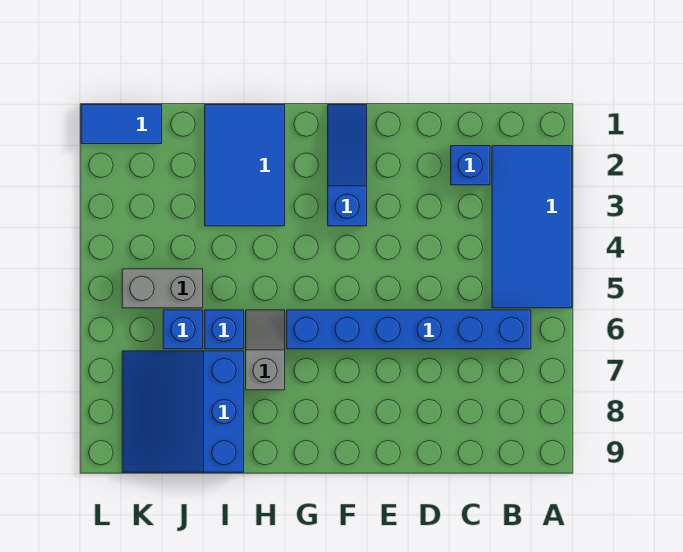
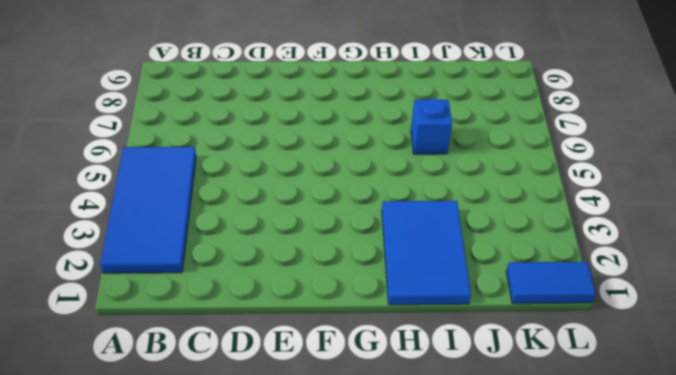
none -> blue 1x6 brick [287,310,531,349]
none -> blue 1x1 brick [451,146,490,185]

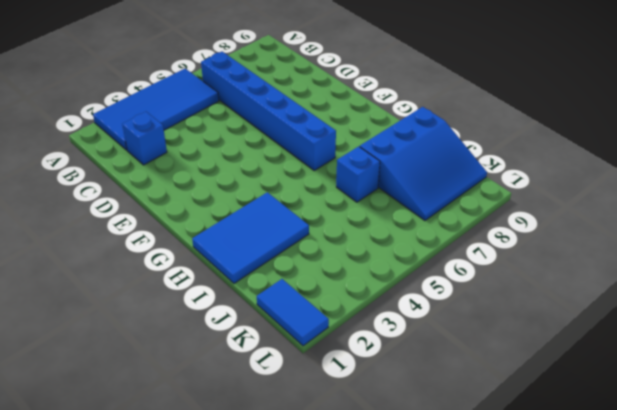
none -> blue 1x3 slope [328,105,367,226]
none -> grey 1x2 slope [246,310,285,390]

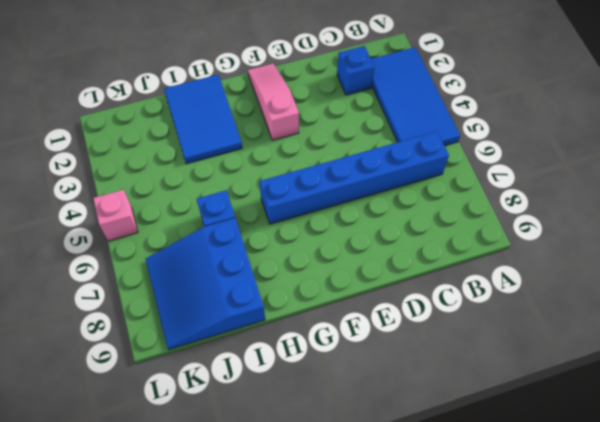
pink 1x3 slope [248,64,299,140] -> blue 1x3 slope [328,105,367,226]
pink 1x1 brick [93,190,138,241] -> none
none -> grey 1x2 slope [246,310,285,390]
none -> grey 1x2 brick [122,269,203,308]

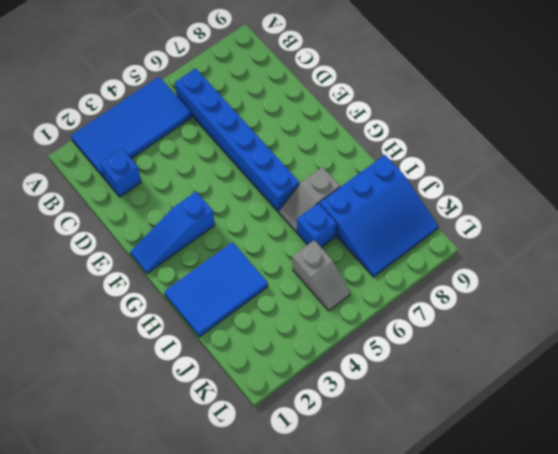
grey 1x2 slope [292,240,350,311] -> grey 1x2 brick [122,269,203,308]
none -> blue 1x1 brick [163,310,203,349]
none -> blue 1x2 tile [81,105,162,144]

